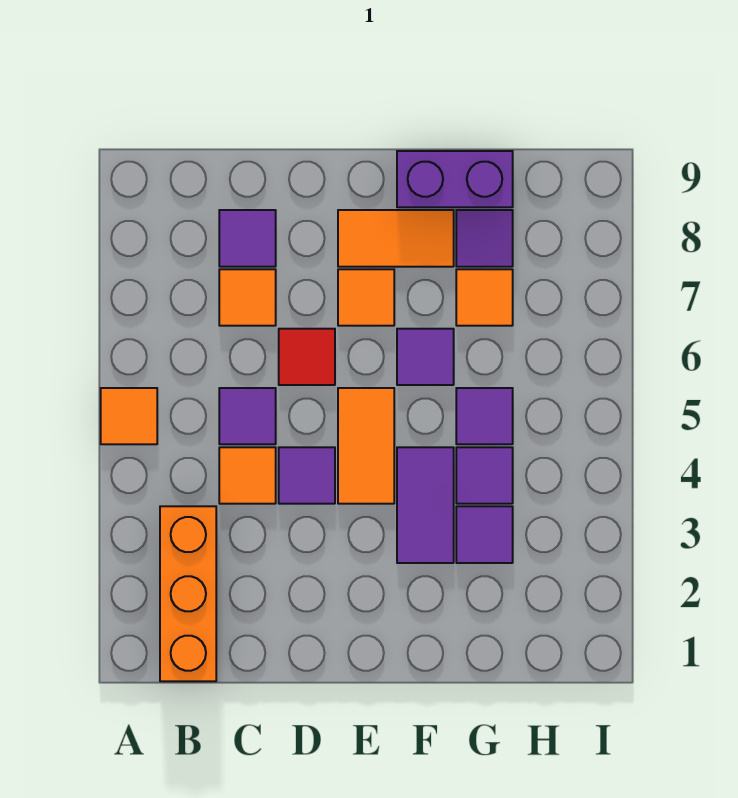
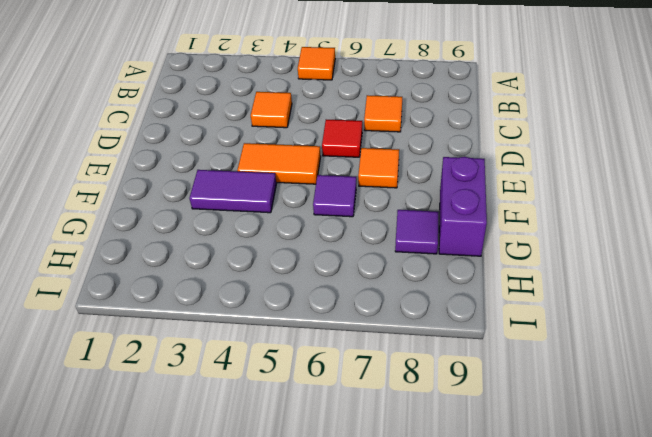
none -> orange 1x3 brick [160,506,216,681]
none -> purple 1x1 tile [219,388,276,444]
none -> purple 1x1 tile [219,210,276,267]

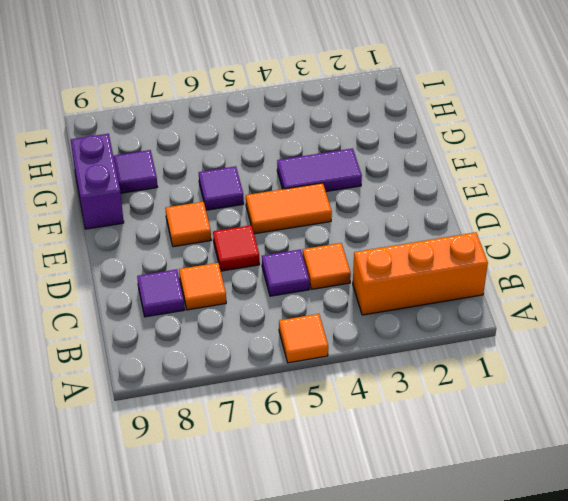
none -> purple 1x1 tile [279,447,335,504]
none -> orange 1x2 tile [338,210,454,267]
none -> purple 1x1 tile [456,506,513,563]

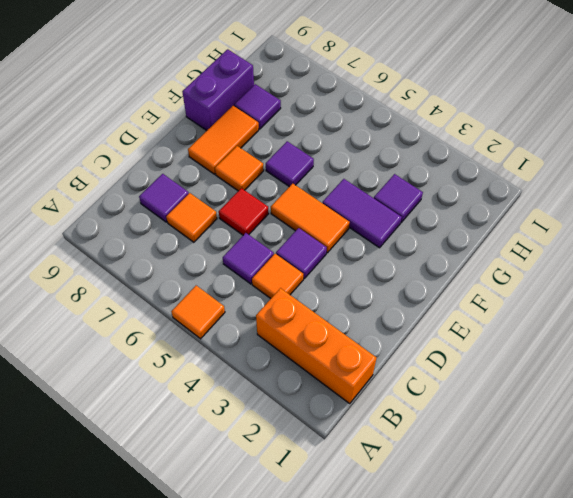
none -> purple 1x1 tile [456,447,513,504]
none -> purple 1x1 tile [456,388,513,444]
none -> orange 1x1 tile [456,269,513,326]

